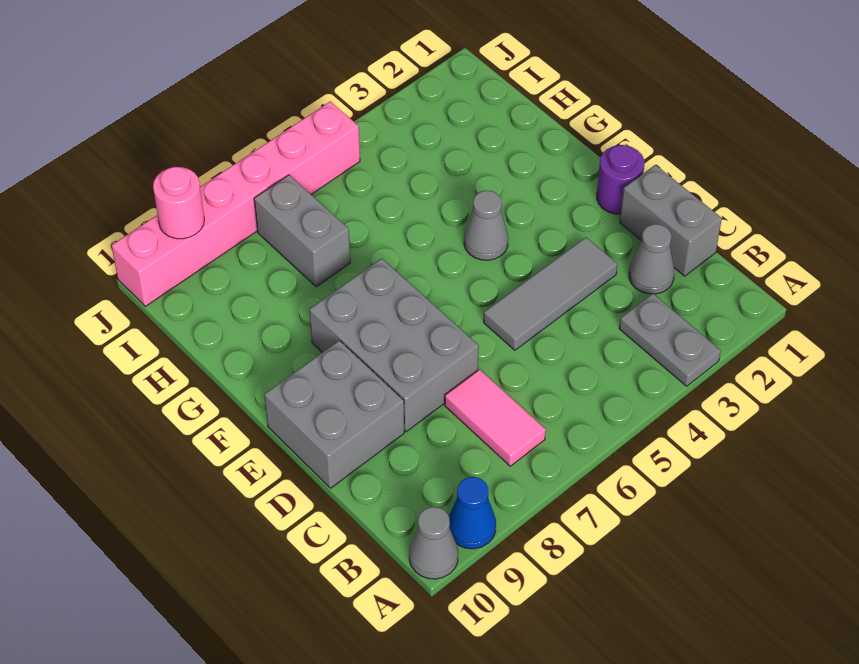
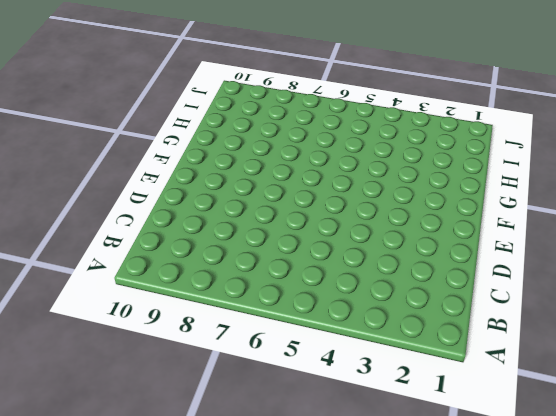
none -> grey 1x2 plate [619,294,721,386]
none -> blue 1x1 cone [449,477,496,549]
none -> grey 1x1 cone [409,507,458,579]

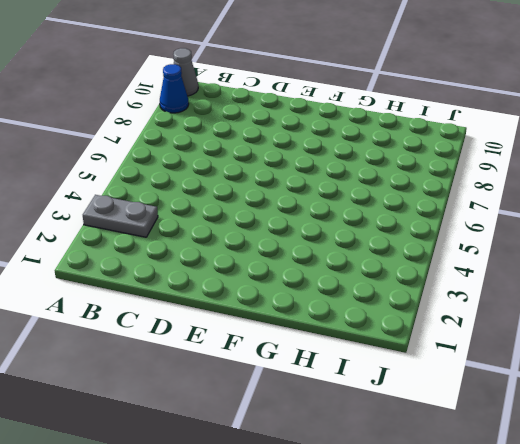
none -> pink 1x2 tile [445,369,546,466]
none -> grey 1x2 brick [620,165,722,276]
none -> grey 1x1 cone [629,224,674,294]

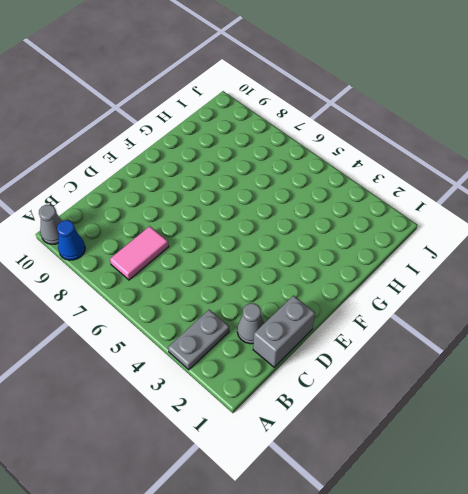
none -> grey 1x3 tile [484,238,617,350]
none -> grey 2x3 brick [309,258,479,432]
none -> grey 2x2 brick [264,341,404,488]

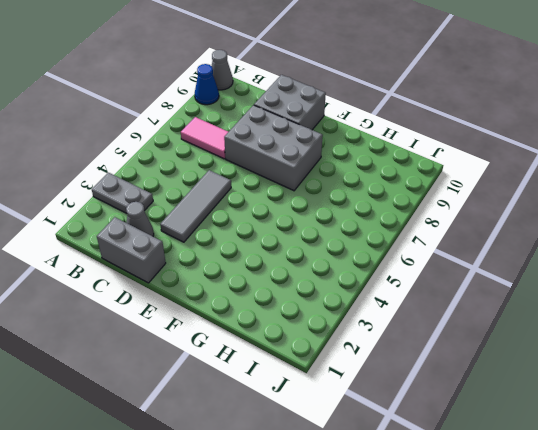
none -> purple 1x1 round brick [597,145,644,214]
none -> grey 1x1 cone [464,191,508,260]
none -> grey 1x2 brick [254,175,350,287]

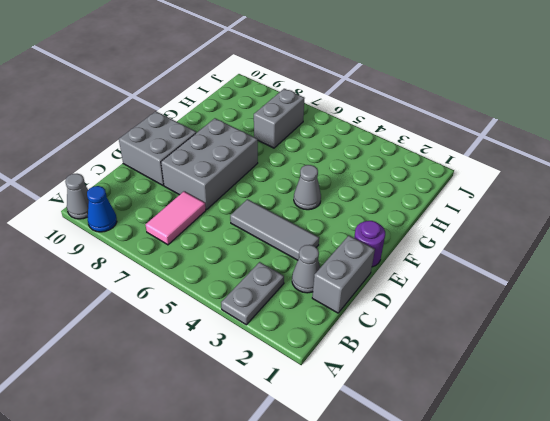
none -> pink 1x6 brick [112,102,360,306]
none -> pink 1x1 round brick [153,167,204,239]

